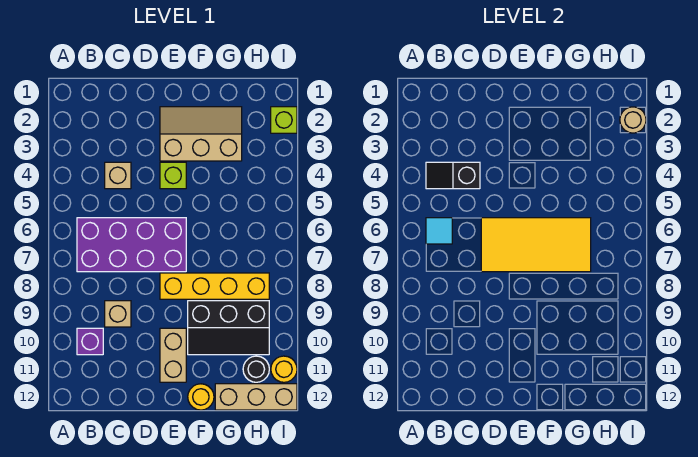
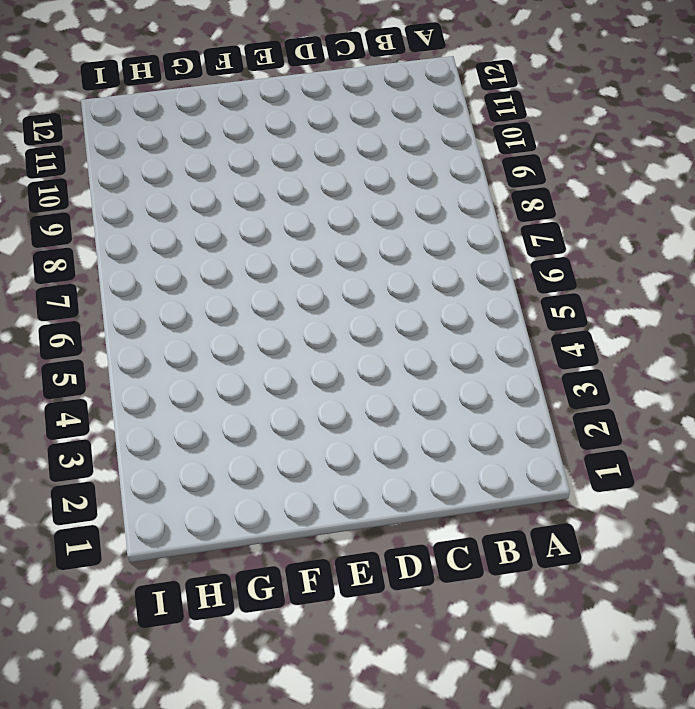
none -> purple 2x4 brick [77,218,186,272]
none -> purple 1x1 brick [77,328,103,355]
none -> tan 1x1 brick [105,162,131,189]

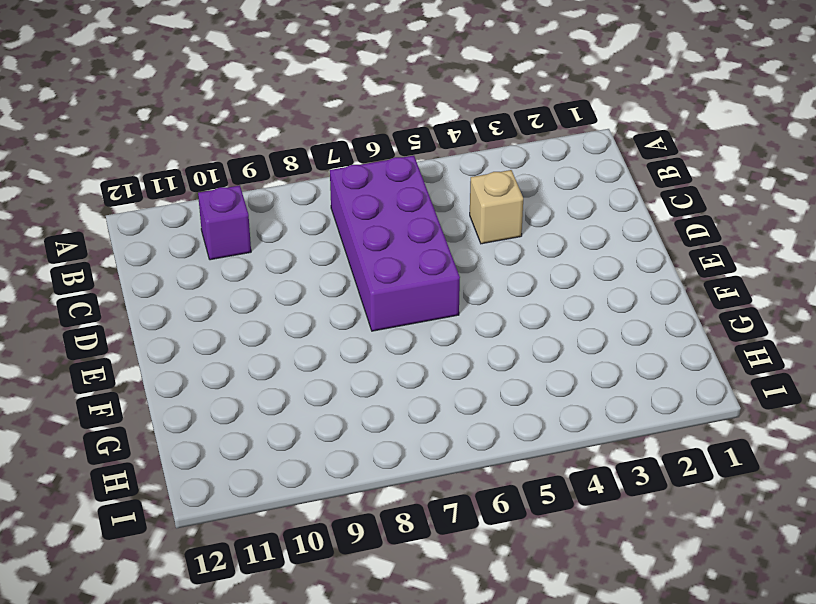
none -> tan 1x1 brick [105,301,131,327]
none -> tan 2x3 slope [160,107,242,161]
none -> lime 1x1 brick [160,162,186,189]

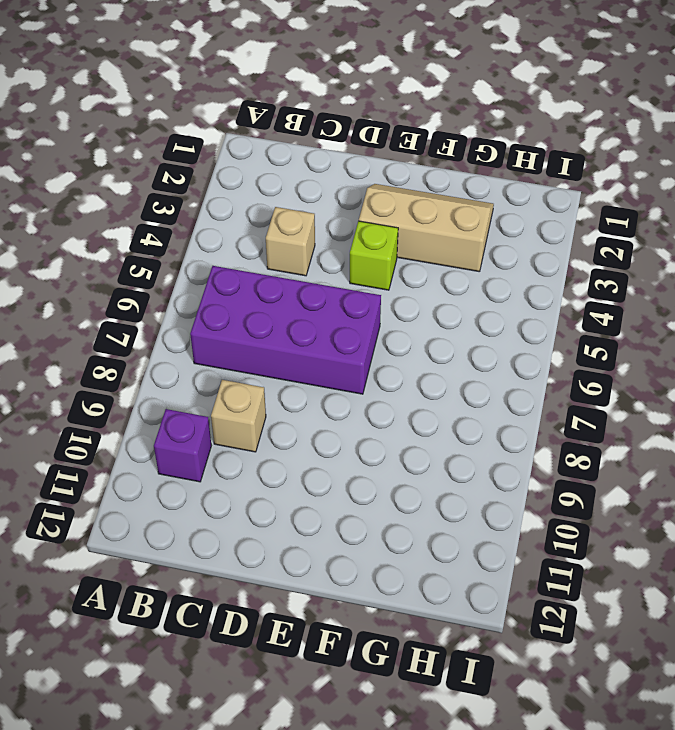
none -> yellow 1x4 brick [160,273,269,299]
none -> tan 1x2 brick [160,328,186,382]
none -> black 2x3 slope [188,301,269,355]

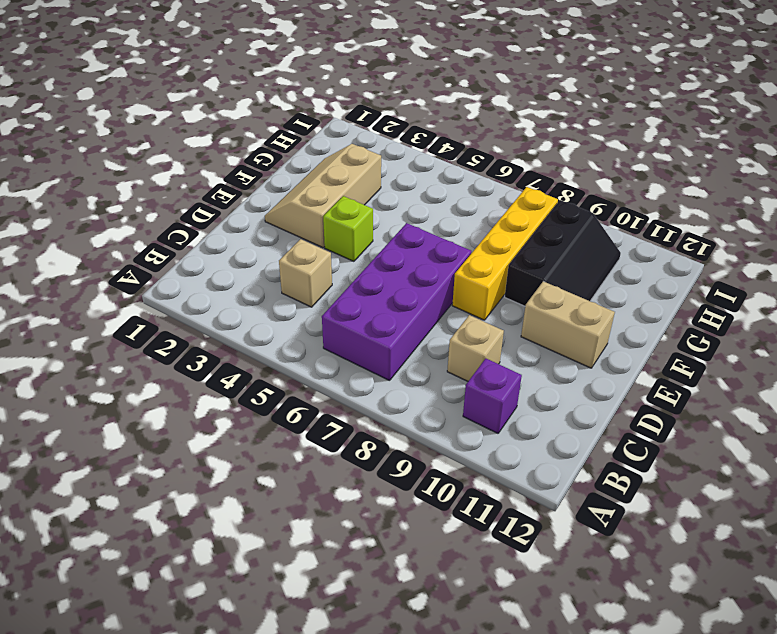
none -> yellow 1x1 round brick [188,384,214,410]
none -> tan 1x3 brick [215,384,297,410]
none -> black 1x1 round brick [243,356,269,382]

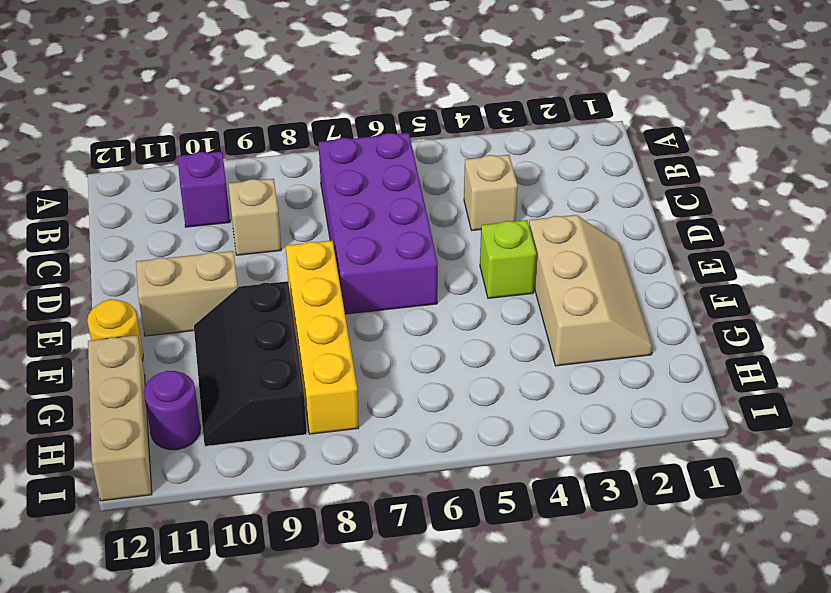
purple 1x1 round brick [144,371,200,450] -> black 1x1 round brick [243,356,269,382]
none -> lime 1x1 brick [271,107,297,133]
none -> yellow 1x1 round brick [271,356,297,382]
none -> black 1x2 slope [426,162,480,189]

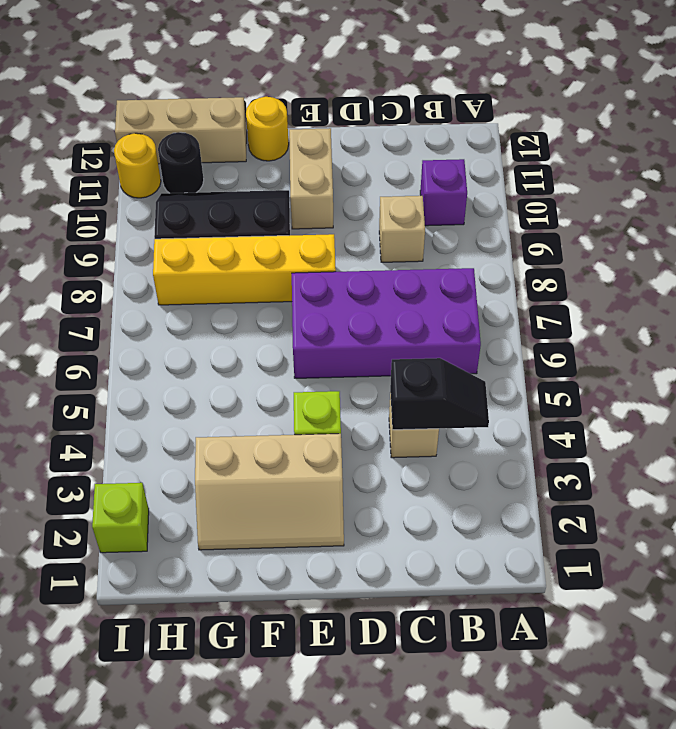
none -> cyan 1x1 tile [426,218,452,244]
none -> yellow 2x4 tile [481,218,591,272]
none -> tan 1x1 round brick [620,107,646,133]

